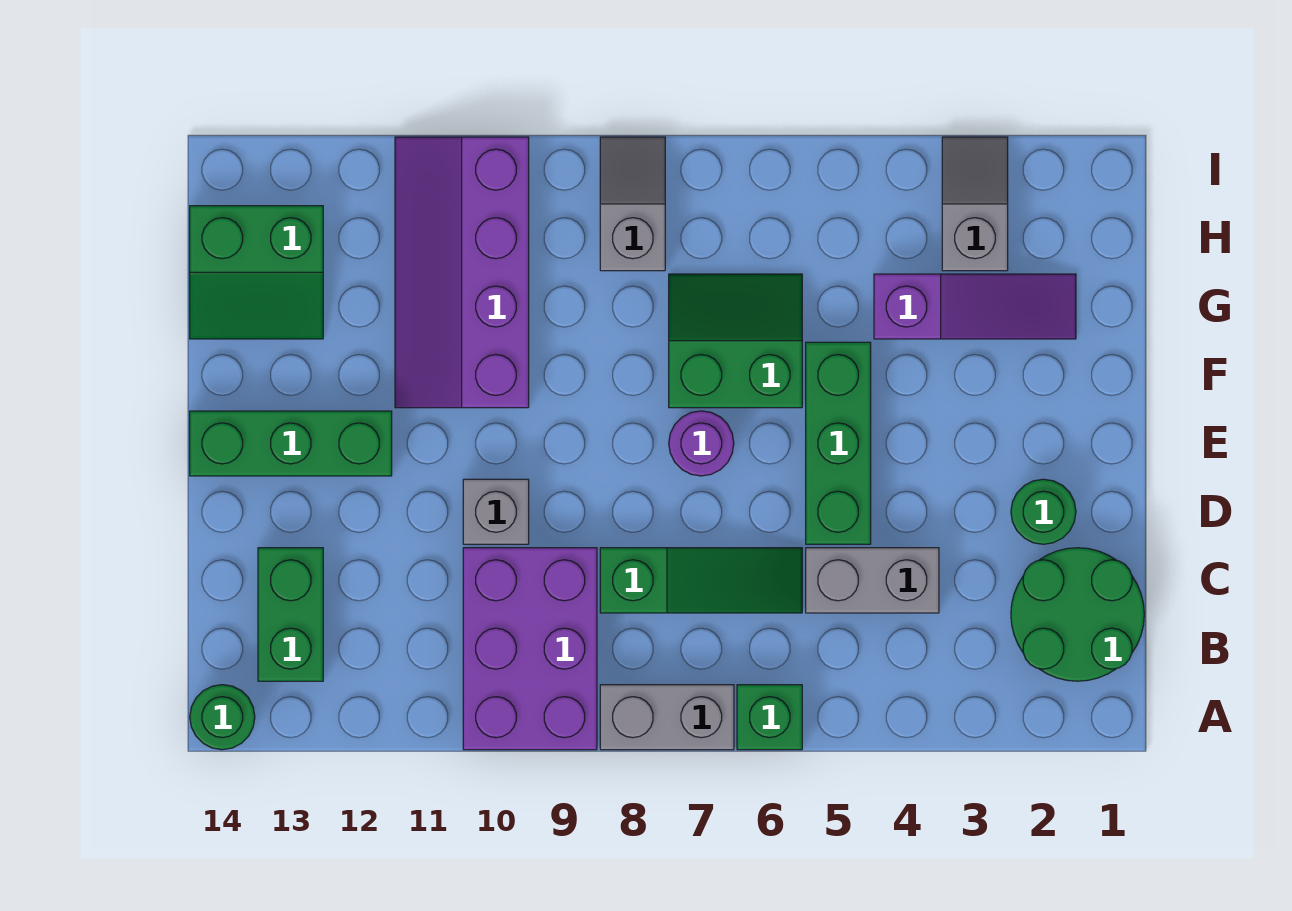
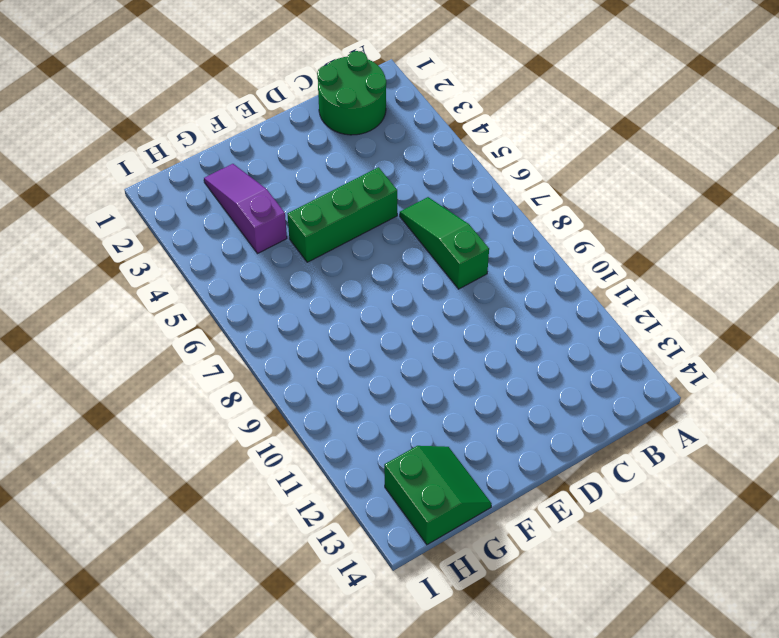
none -> green 1x1 brick [737,685,802,750]
none -> grey 1x2 brick [600,685,734,750]
none -> purple 2x3 brick [463,548,597,750]

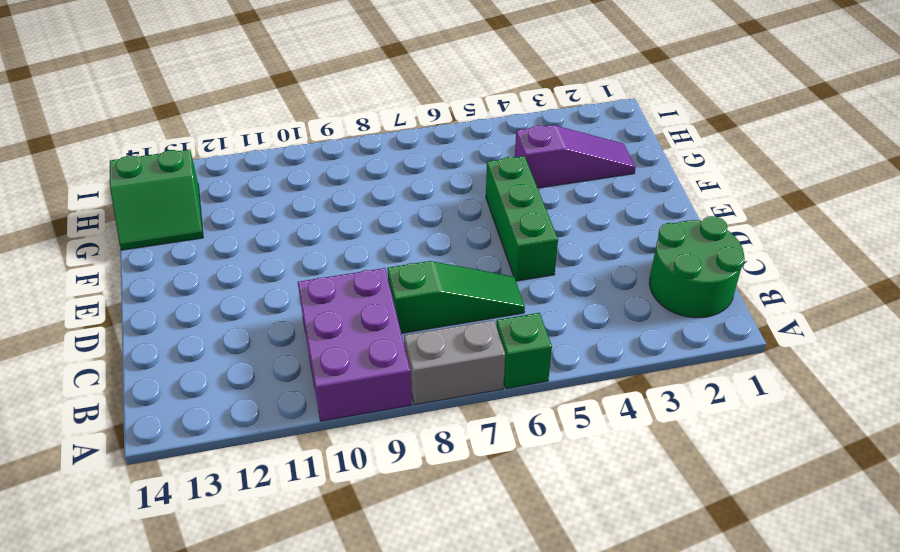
none -> green 1x1 round brick [190,685,255,750]
none -> green 1x2 brick [258,548,323,681]
none -> grey 1x2 brick [806,548,939,613]

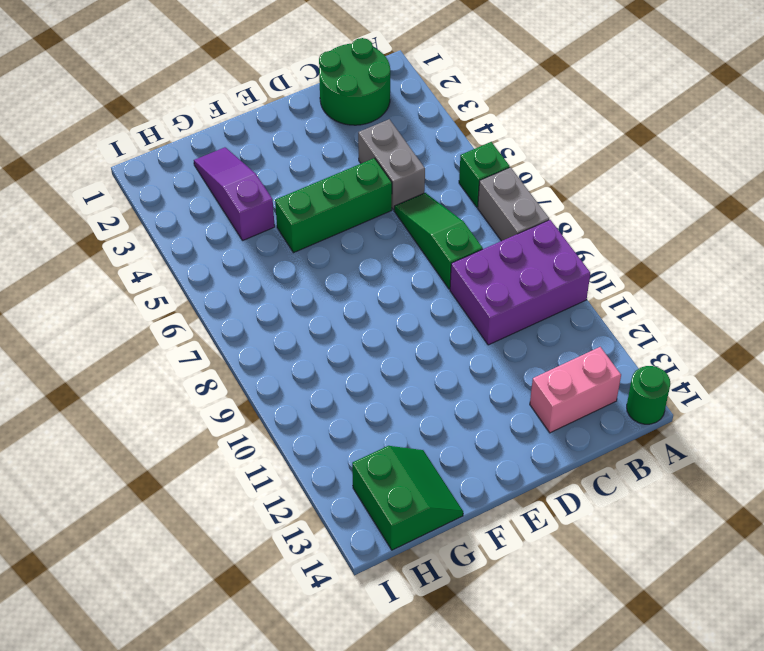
pink 1x2 brick [530,347,621,433] -> green 1x2 brick [258,548,323,681]
none -> green 1x1 round brick [1011,479,1076,544]
none -> grey 1x1 brick [463,479,529,544]
none -> purple 1x1 round brick [669,411,734,476]

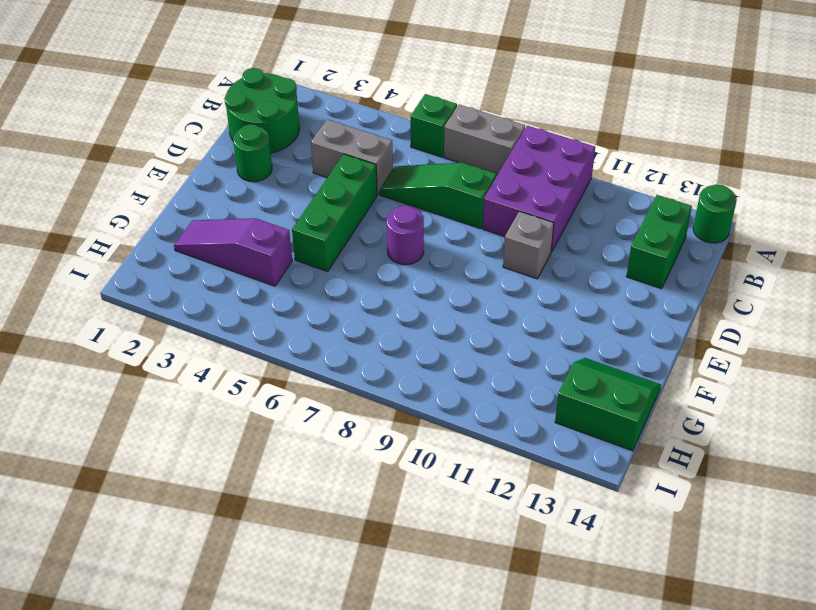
none -> green 1x3 brick [190,411,392,476]
none -> green 2x2 slope [669,274,802,408]
none -> purple 2x4 slope [395,137,529,408]

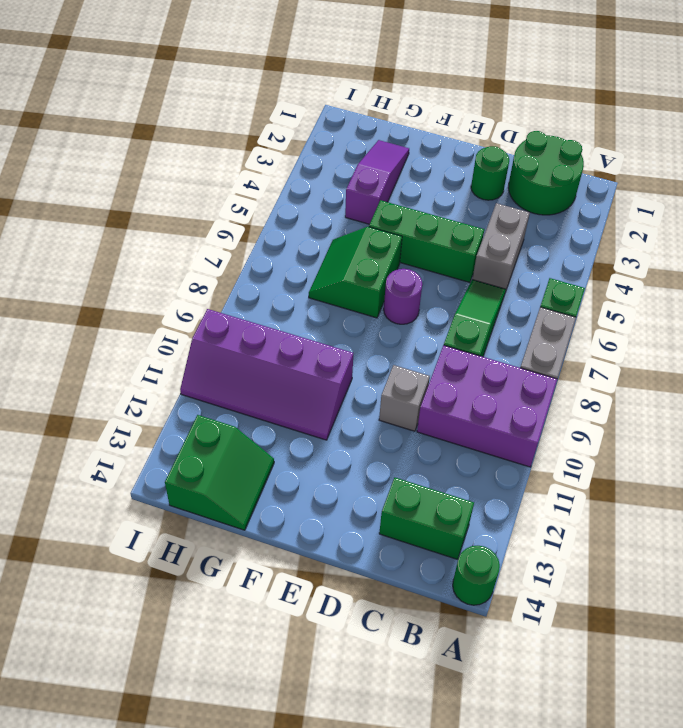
none -> green 1x3 brick [190,411,392,476]
none -> grey 1x2 slope [942,137,1008,271]
none -> grey 1x2 slope [600,137,665,271]

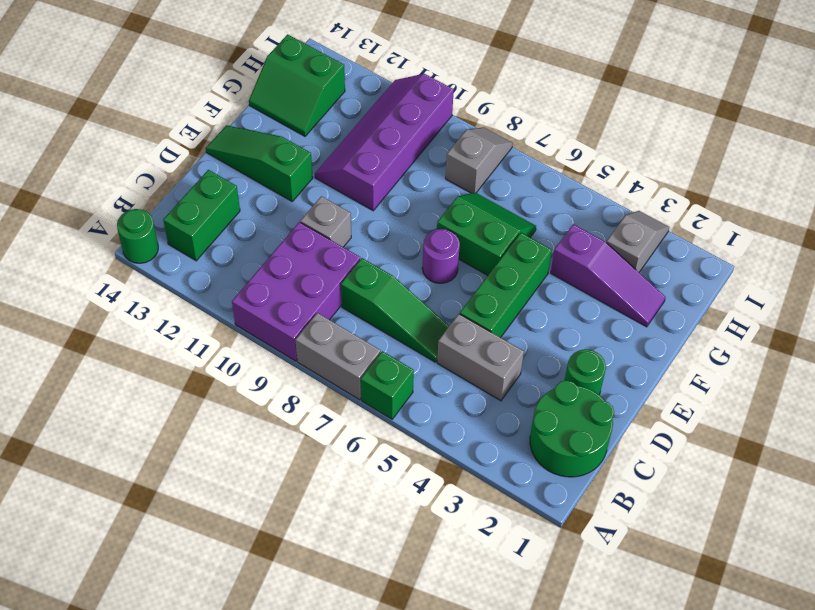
green 1x3 slope [206,125,313,201] -> green 1x3 brick [190,411,392,476]

